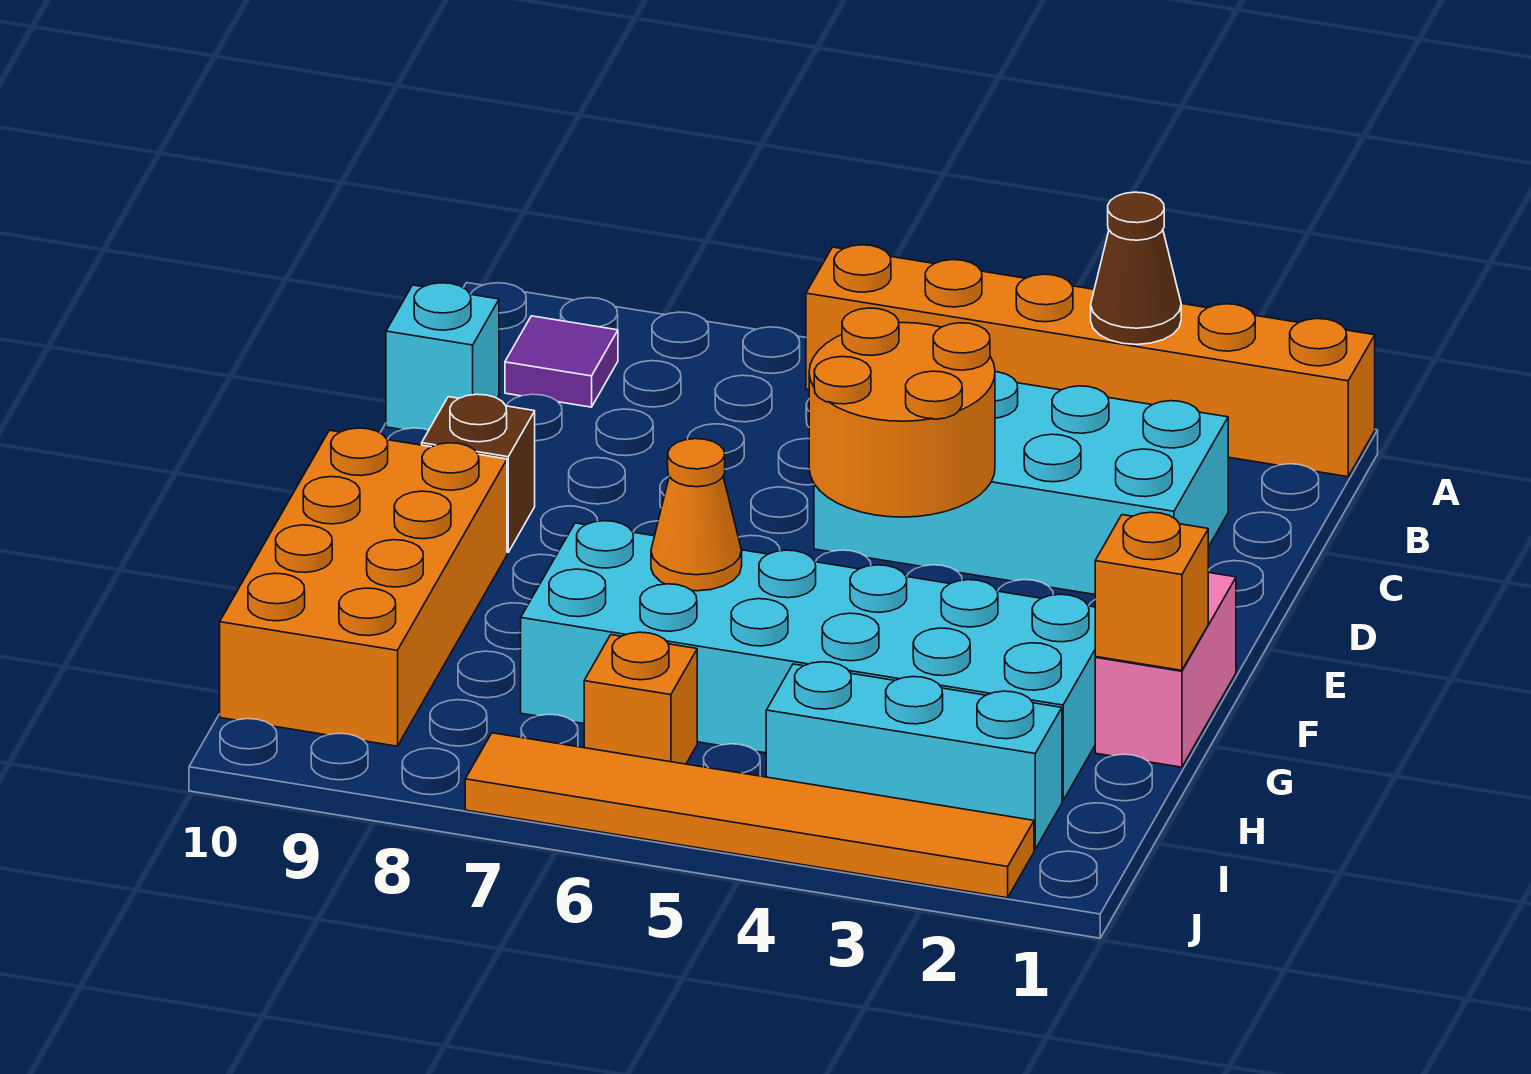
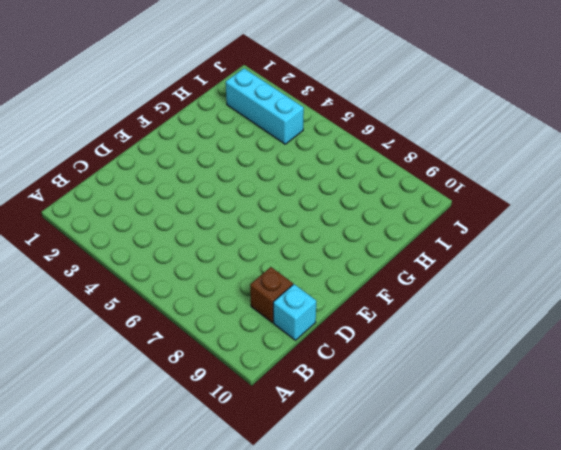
brown 1x1 brick [250,267,293,323] -> brown 1x1 brick moved to [422,394,535,552]
none -> orange 1x6 brick [806,245,1375,477]
none -> purple 1x1 tile [505,316,618,407]
none -> cyan 2x4 brick [814,372,1228,594]

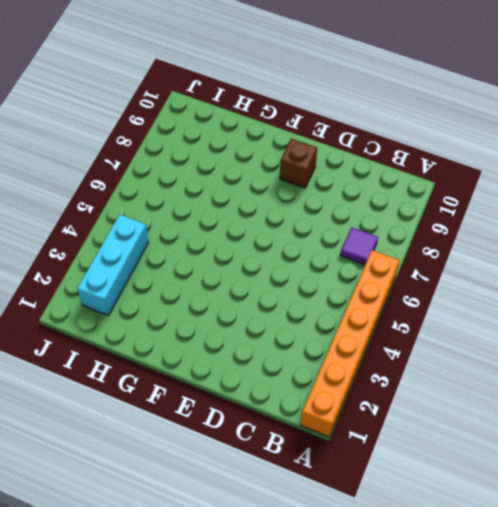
purple 1x1 tile [340,227,378,265] -> purple 1x1 tile moved to [505,316,618,407]
none -> cyan 2x4 brick [814,372,1228,594]
none -> cyan 1x1 brick [386,283,499,430]
none -> pink 1x2 brick [1095,572,1236,767]

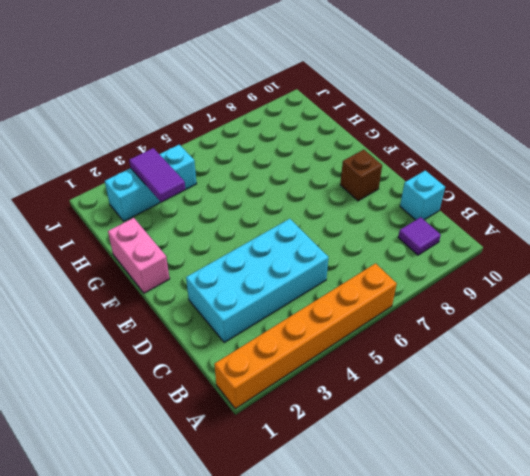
purple 1x2 tile [129,148,186,202] -> none
none -> orange 2x4 brick [220,428,507,746]
none -> cyan 2x6 brick [521,521,1095,801]
none -> orange 1x1 brick [584,632,697,764]

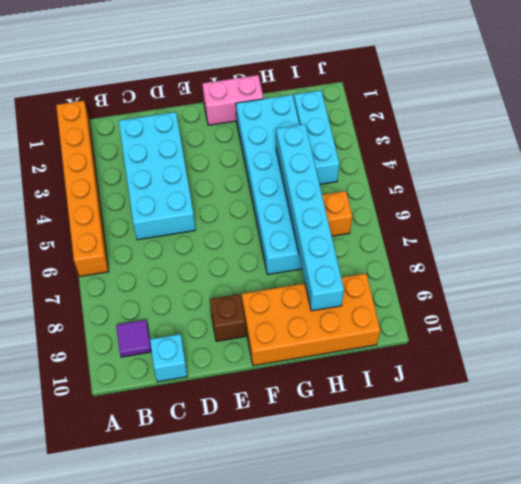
cyan 1x6 brick [276,124,344,311] -> none
none -> orange 1x6 tile [465,733,1034,898]
none -> brown 1x1 cone [1091,192,1181,344]
none -> orange 2x2 round brick [809,308,995,517]

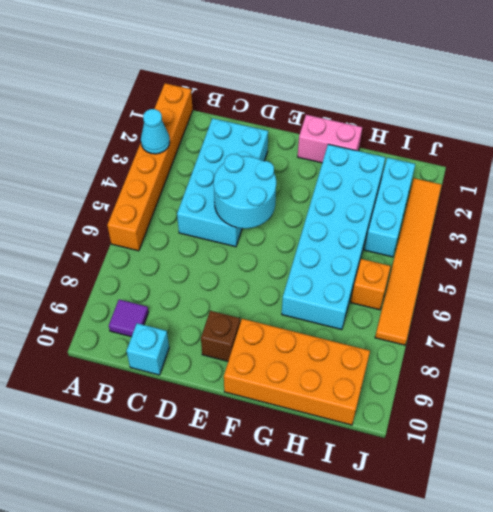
cyan 1x1 cone [141,109,170,154] -> brown 1x1 cone [1091,192,1181,344]
cyan 2x2 round brick [214,154,276,229] -> orange 2x2 round brick [809,308,995,517]
none -> orange 1x1 brick [1095,512,1208,670]
none -> orange 1x1 cone [651,439,742,591]

